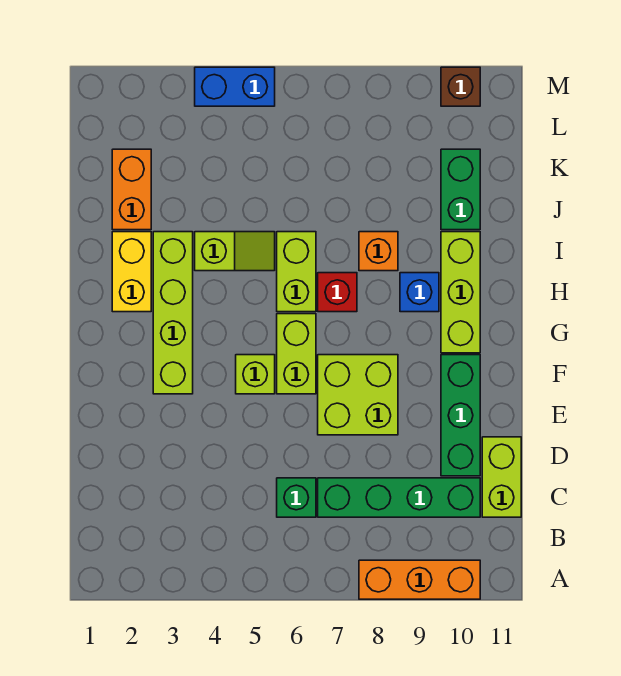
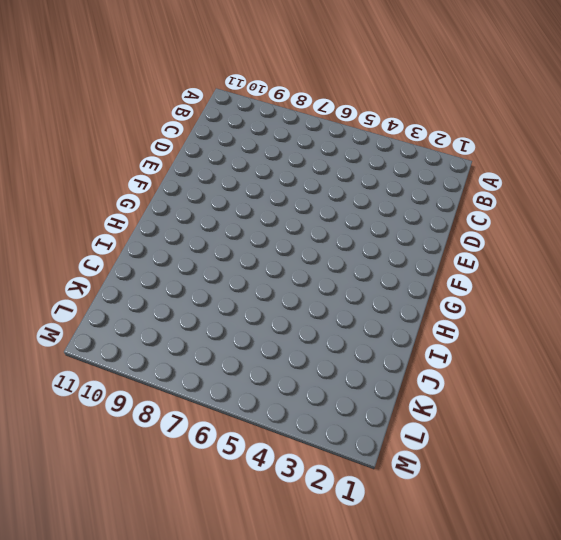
none -> orange 1x3 brick [359,560,480,599]
none -> green 1x1 brick [277,478,316,517]
none -> green 1x4 brick [318,478,480,517]

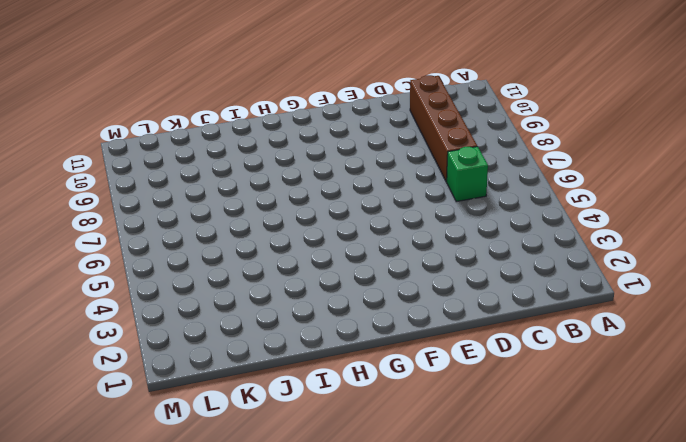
brown 1x4 brick [410,75,477,182] -> green 1x4 brick [318,478,480,517]
none -> orange 1x3 brick [359,560,480,599]
none -> lime 1x2 brick [482,437,521,517]
none -> green 1x3 brick [441,355,480,476]

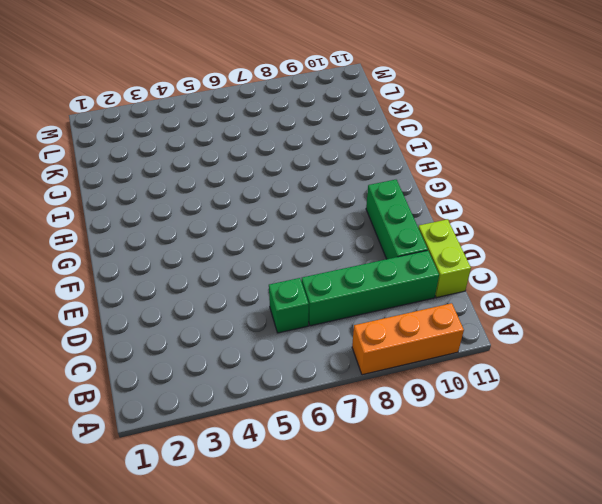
none -> lime 2x2 brick [318,355,398,435]
none -> lime 1x4 brick [153,232,193,394]
none -> lime 1x1 brick [236,355,275,394]

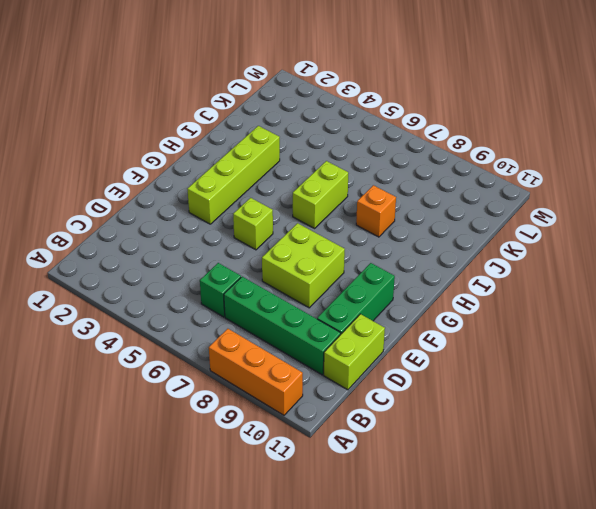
none -> lime 1x2 brick [277,314,316,394]
none -> lime 1x3 brick [441,232,480,353]
none -> yellow 1x2 brick [112,232,151,312]

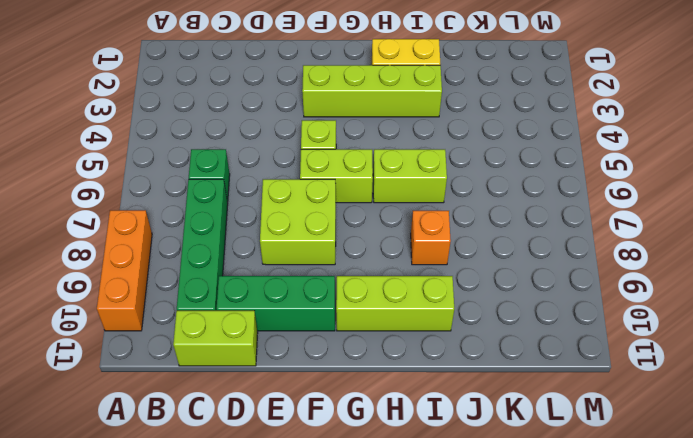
none -> red 1x1 brick [318,273,357,312]
none -> blue 1x1 brick [400,273,439,312]
none -> lime 1x2 slope [195,232,275,271]

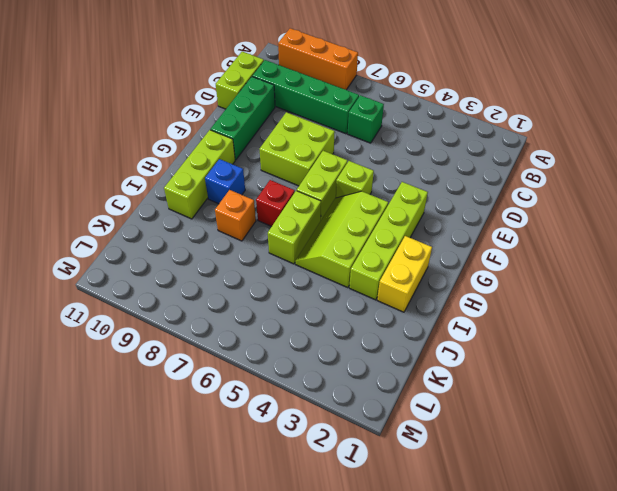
lime 2x3 slope [295,191,388,288] -> lime 1x2 slope [195,232,275,271]
none -> orange 1x2 brick [112,149,151,230]
none -> green 1x2 brick [441,149,480,230]
none -> blue 1x2 brick [195,67,275,106]

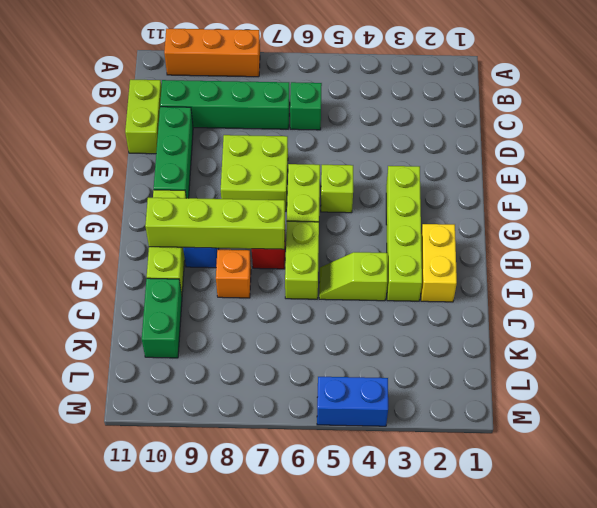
lime 1x4 brick [145,198,285,249] -> none
none -> orange 1x2 brick [112,149,151,230]
none -> brown 1x1 brick [441,67,480,106]

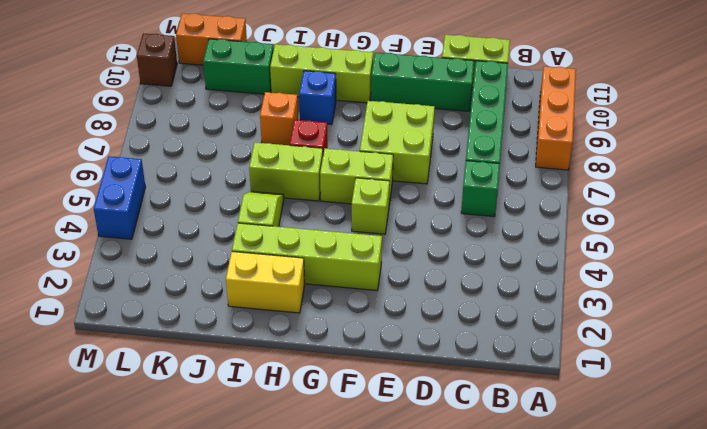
orange 1x2 brick [176,13,247,65] -> orange 1x2 brick moved to [112,149,151,230]

